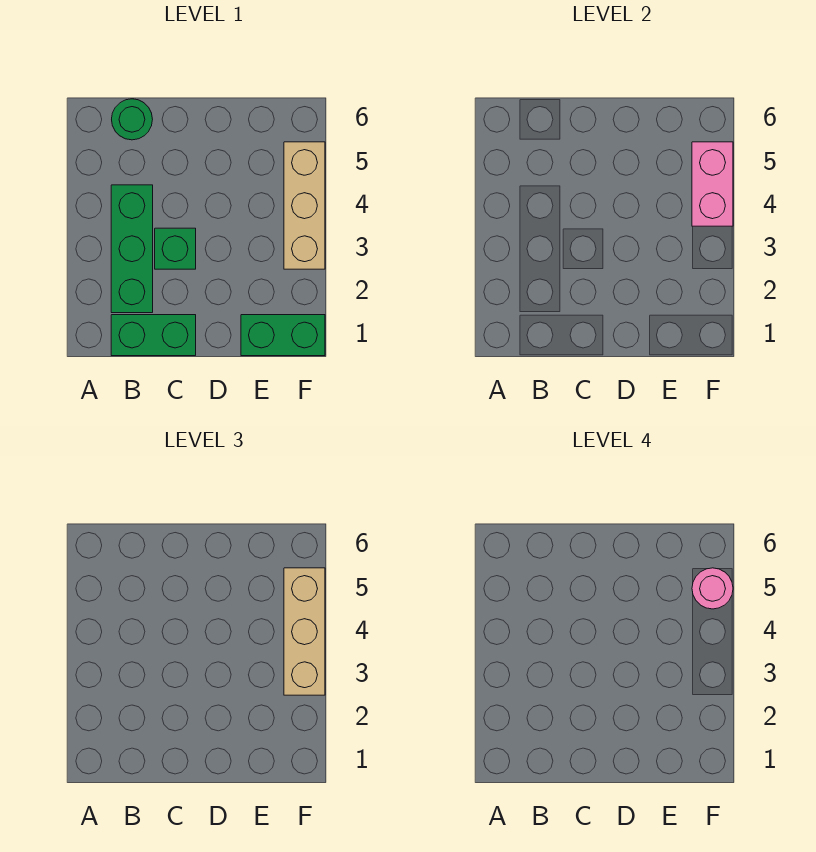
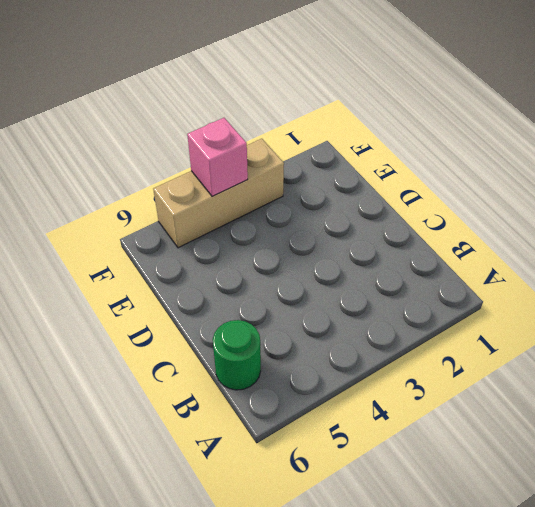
pink 1x1 brick [187,118,248,197] -> pink 1x2 brick [692,142,733,226]
none -> green 1x2 brick [111,315,196,356]
none -> green 1x3 brick [111,185,153,313]

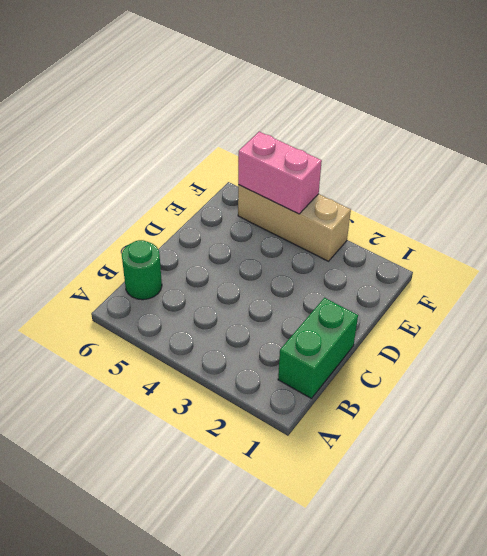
none -> green 1x3 brick [111,185,153,313]
none -> green 1x1 brick [155,228,196,269]

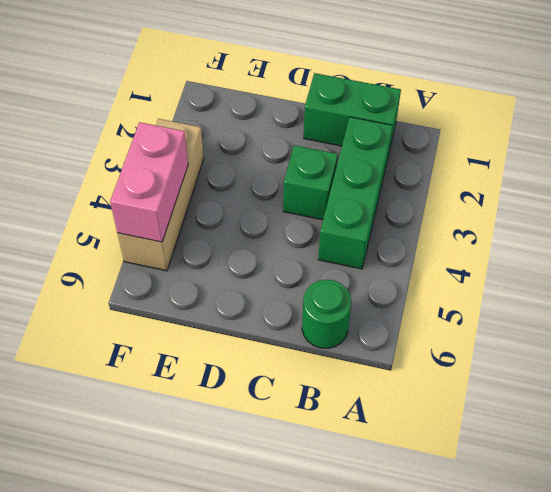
none -> green 1x2 brick [241,315,325,356]
none -> tan 1x3 brick [284,568,325,695]

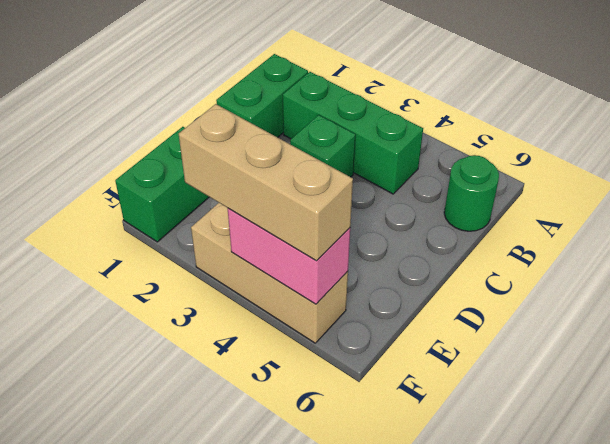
none -> pink 1x1 round brick [692,568,733,609]

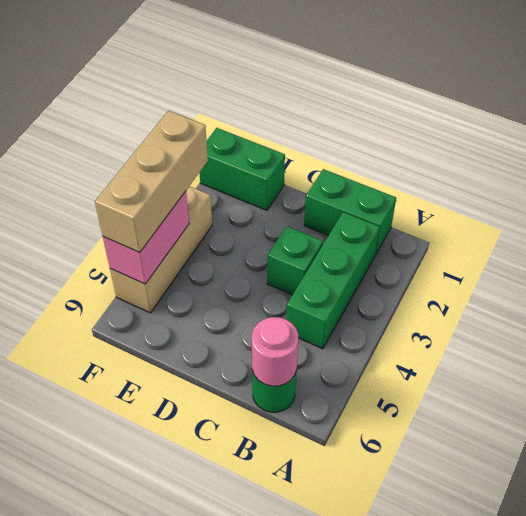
pink 1x1 round brick [252,317,298,386] -> pink 1x1 round brick moved to [692,568,733,609]

